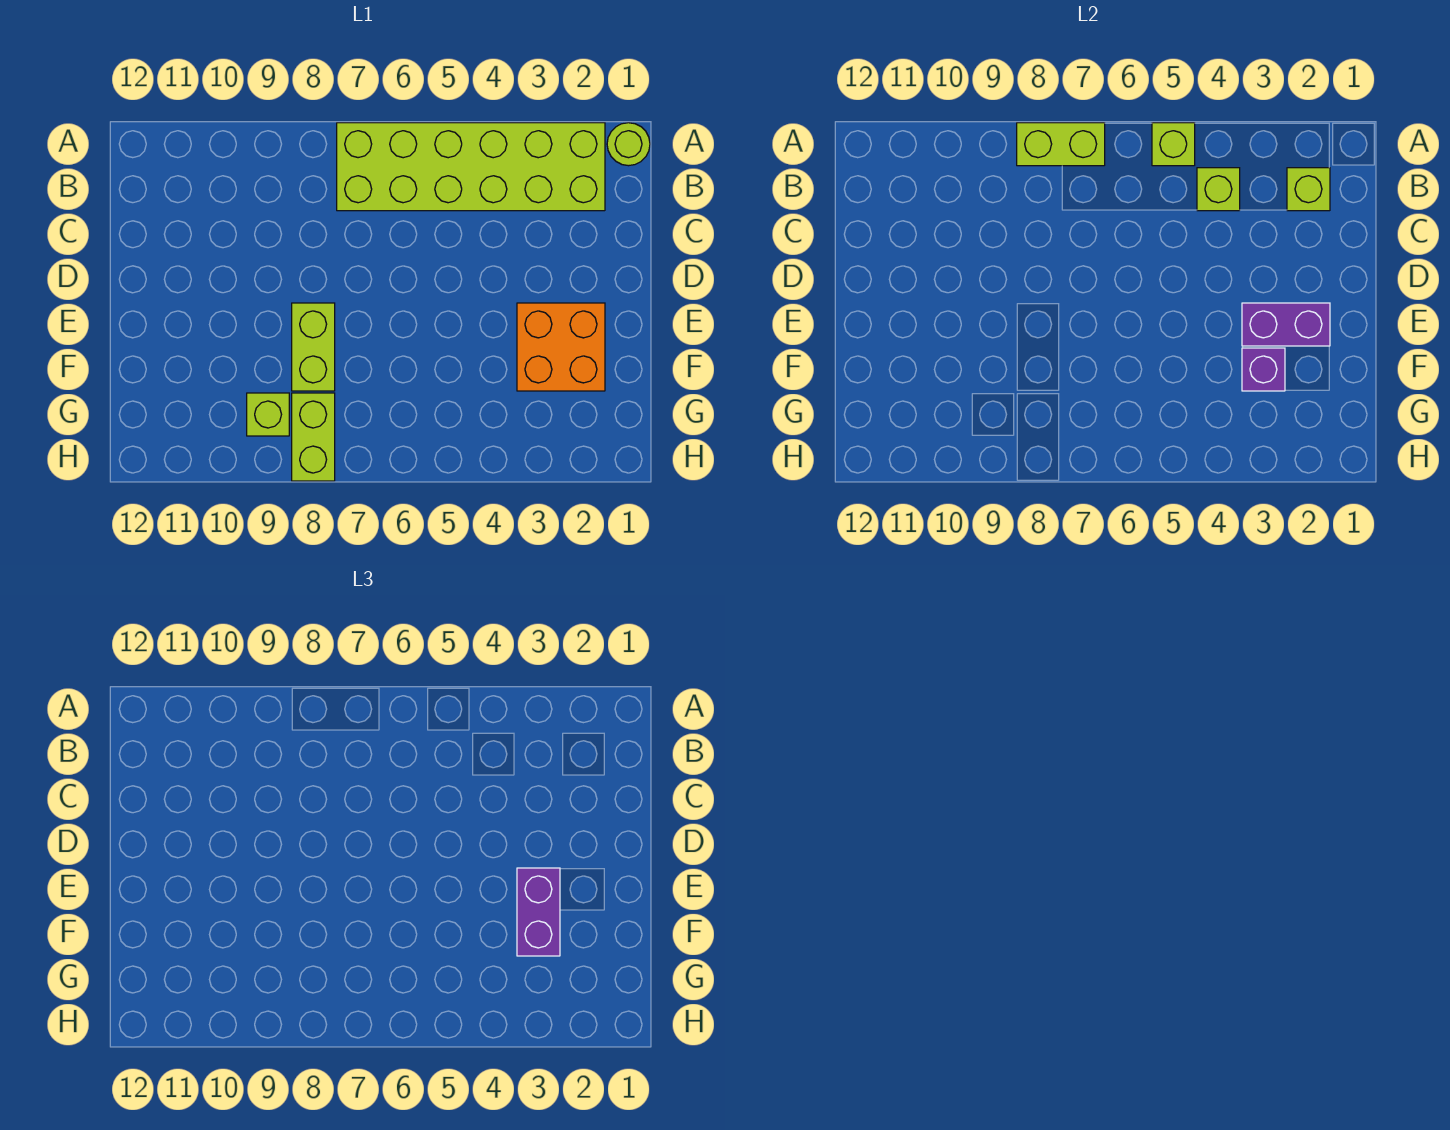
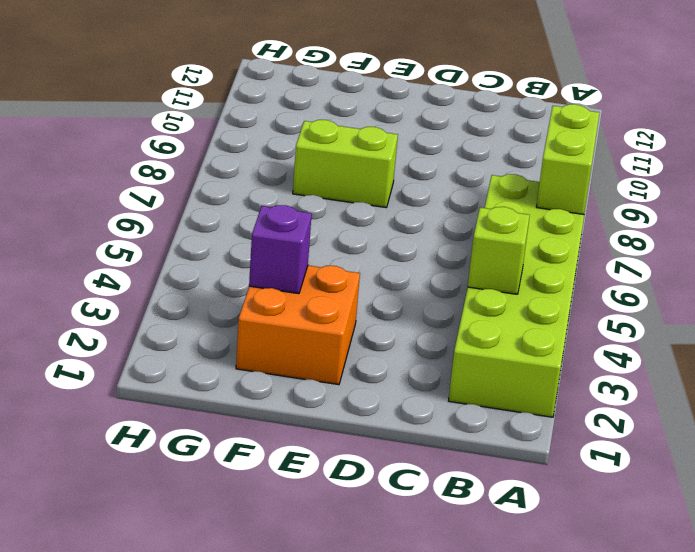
none -> lime 1x1 round brick [607,123,650,166]
none -> lime 1x2 brick [292,393,335,481]
none -> lime 1x1 brick [247,393,289,436]

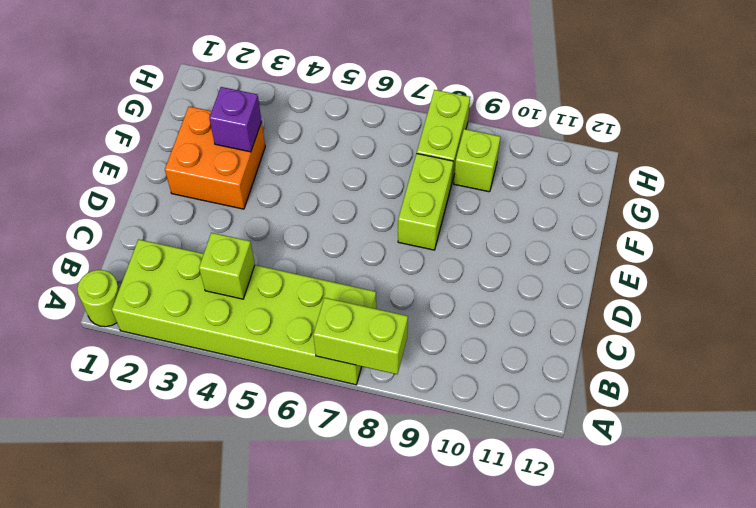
none -> lime 1x1 brick [1152,123,1195,166]
none -> lime 1x1 brick [1287,168,1330,211]
none -> purple 1x2 brick [1242,303,1330,346]

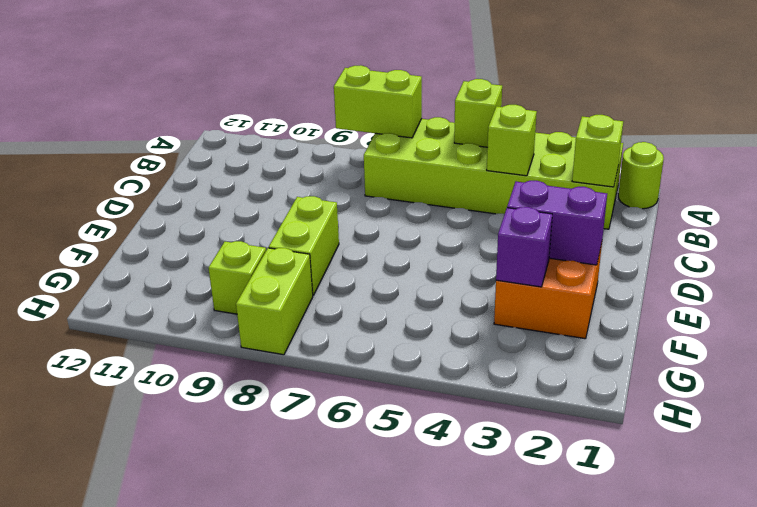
none -> purple 1x2 brick [517,868,560,956]

